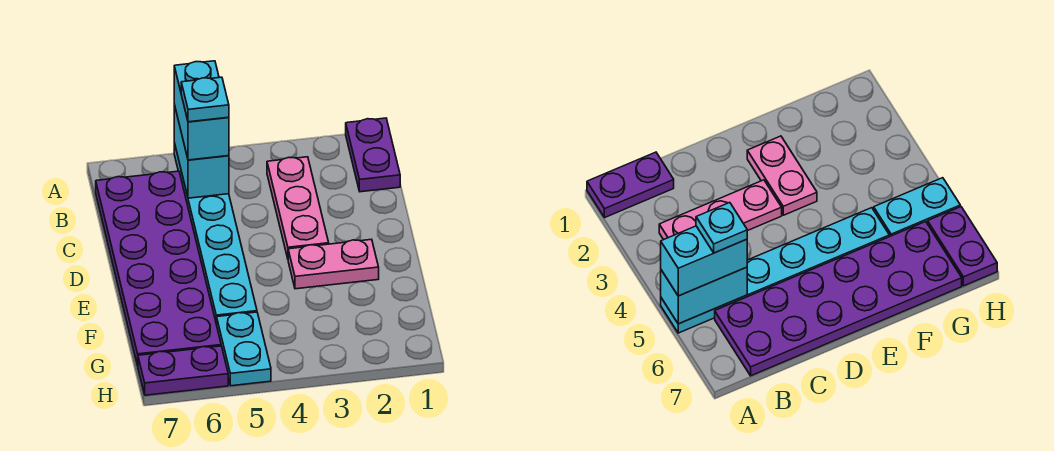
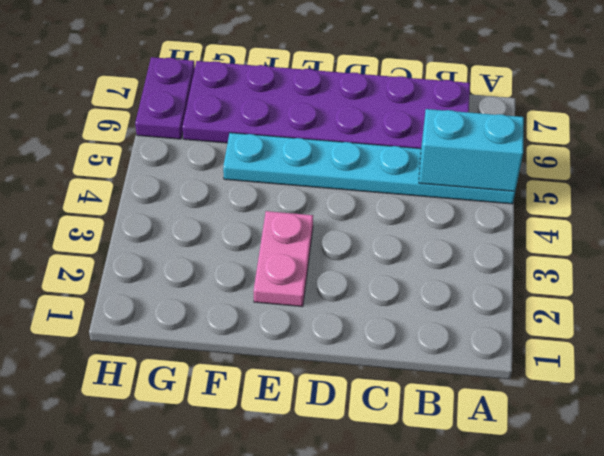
none -> purple 1x2 plate [346,118,400,192]
none -> pink 1x3 plate [267,157,329,258]

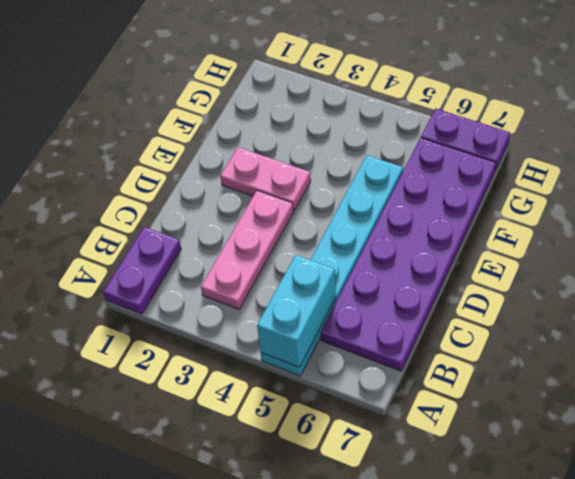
none -> cyan 1x2 plate [217,312,271,386]
none -> cyan 1x2 brick [174,61,229,160]

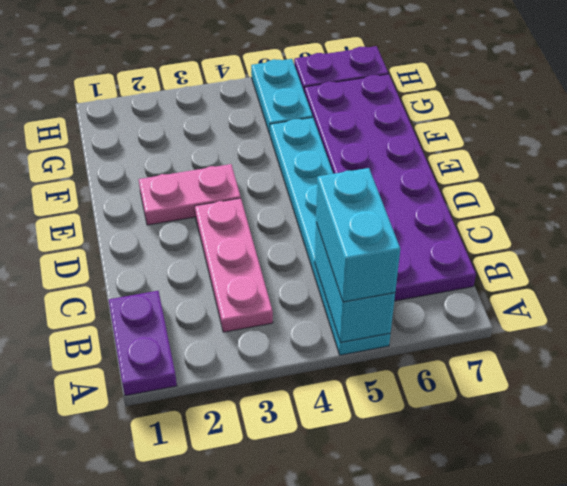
none -> cyan 1x1 plate [181,77,229,122]

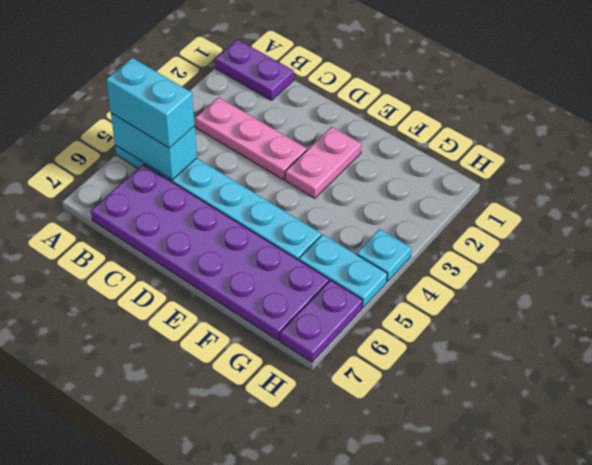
cyan 1x1 plate [357,229,411,281] -> cyan 1x1 plate moved to [181,77,229,122]

